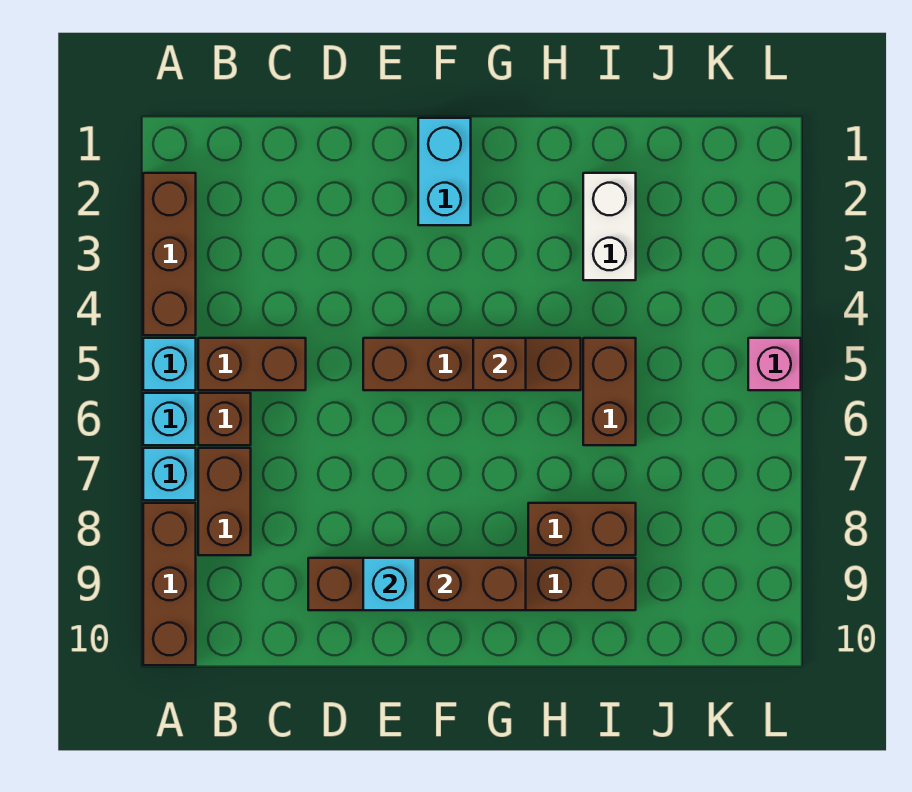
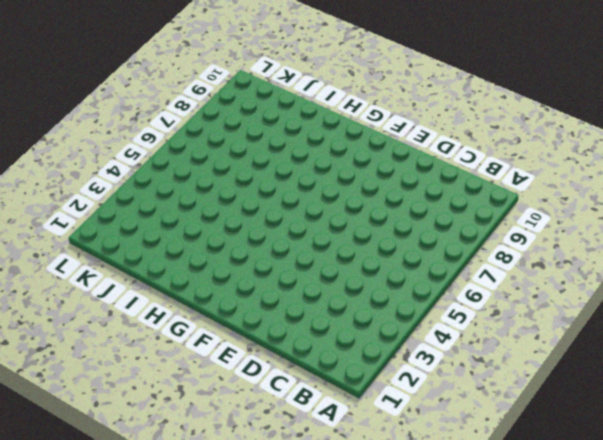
none -> brown 1x3 brick [143,173,196,335]
none -> cyan 1x1 brick [143,338,196,390]
none -> cyan 1x1 brick [143,393,196,445]

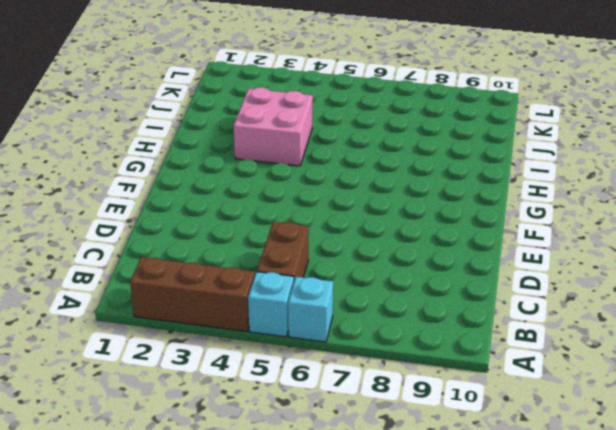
pink 2x2 brick [234,87,313,166] -> white 1x2 brick [583,173,636,280]
none -> cyan 1x1 brick [143,448,196,500]
none -> brown 1x3 brick [143,503,196,665]
none -> brown 1x1 brick [198,393,251,445]

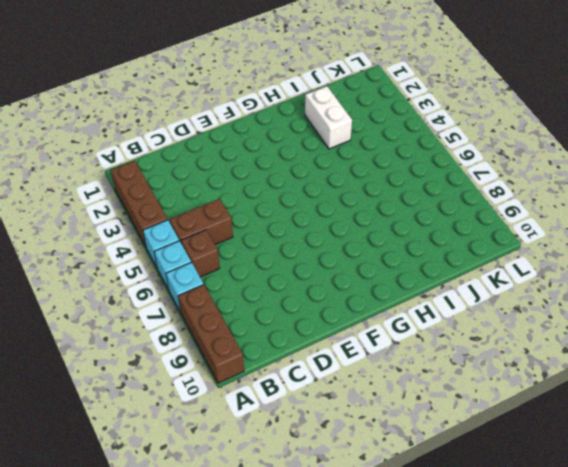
none -> brown 1x2 brick [198,448,251,555]
none -> brown 1x6 brick [308,558,636,610]
none -> brown 1x4 brick [363,338,581,390]

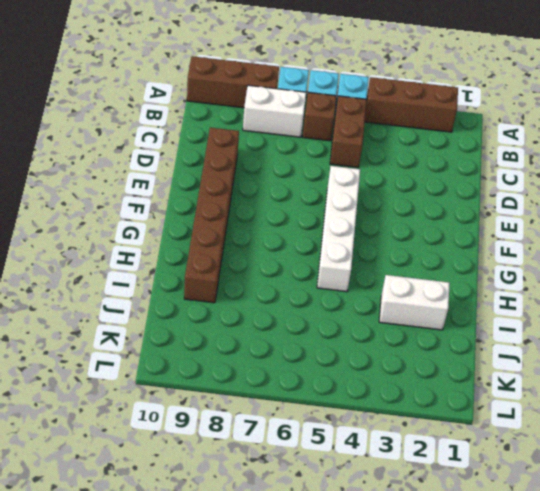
white 1x2 brick [243,85,306,137] -> brown 1x2 brick [198,448,251,555]
white 1x4 brick [317,166,360,292] -> brown 1x4 brick [363,338,581,390]
none -> cyan 1x2 brick [418,118,471,225]
none -> brown 1x2 brick [528,503,636,555]
none -> brown 1x2 brick [583,338,636,445]

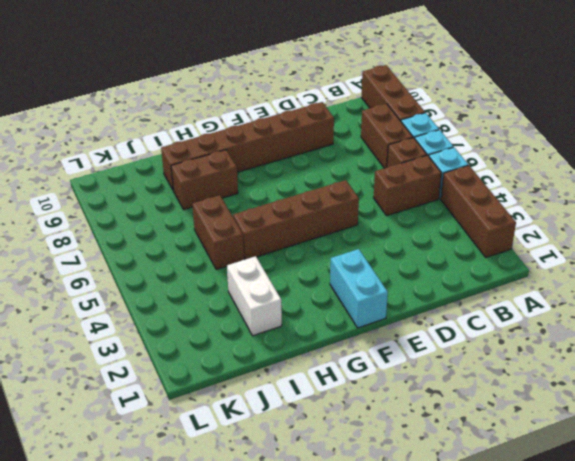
none -> pink 1x1 brick [748,338,801,390]
none -> cyan 1x1 brick [363,558,416,610]
none -> brown 1x2 brick [418,558,526,610]

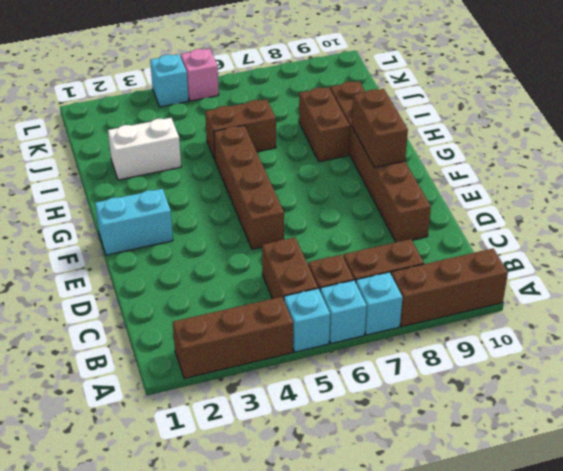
cyan 1x1 brick [150,54,189,107] -> cyan 1x1 brick moved to [363,558,416,610]
none -> brown 1x1 brick [473,338,526,390]

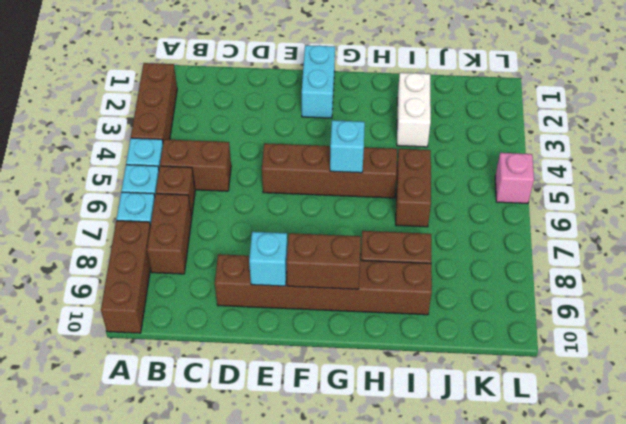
cyan 1x1 brick [330,120,365,173] -> brown 1x1 brick [473,338,526,390]

